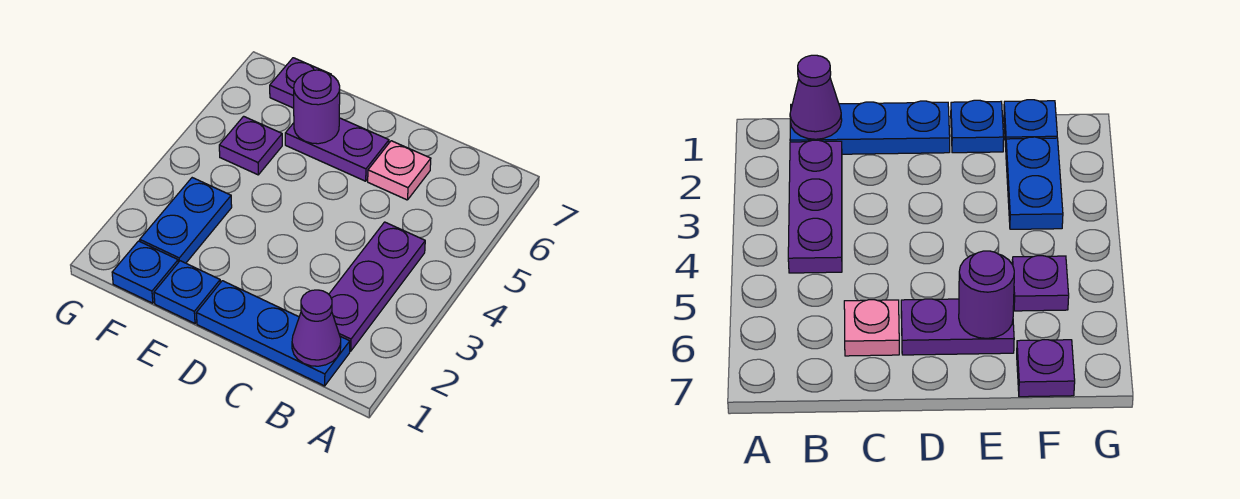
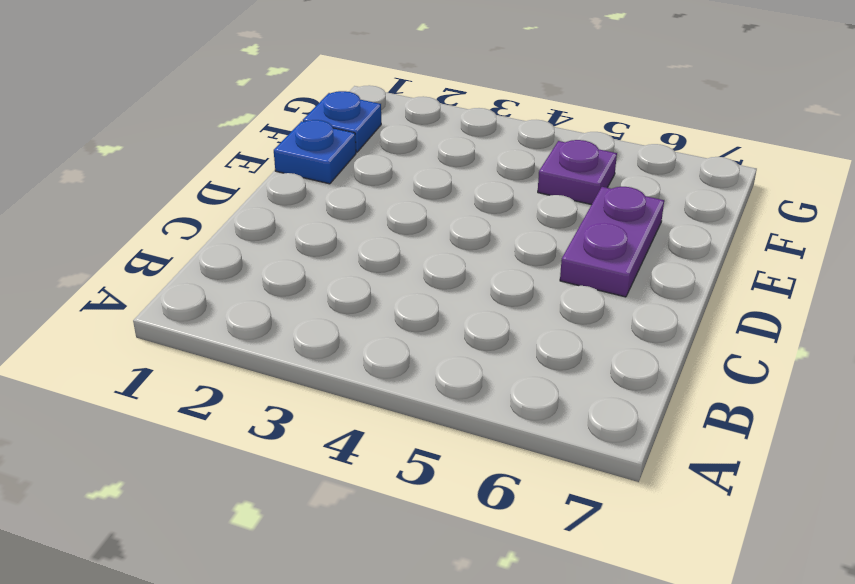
none -> blue 1x3 plate [196,281,350,386]
none -> purple 1x3 plate [329,222,425,351]

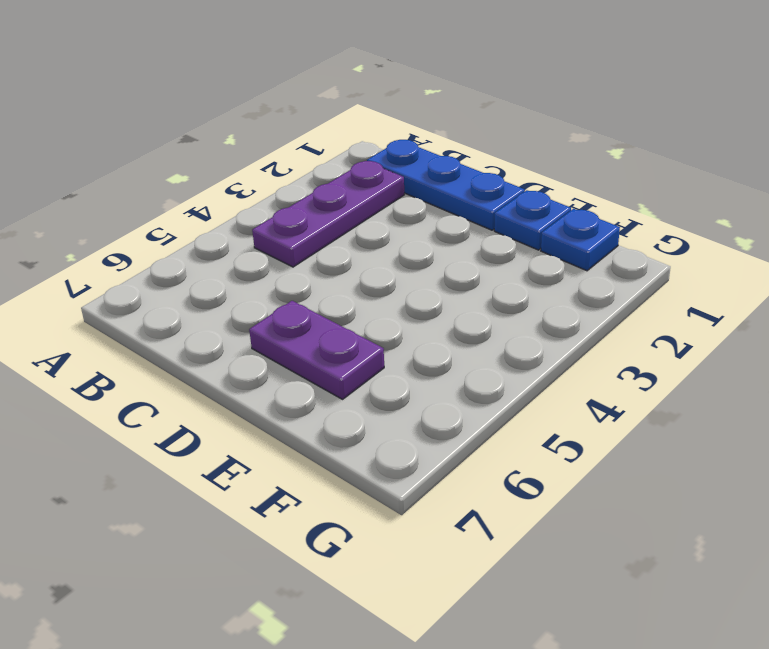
none -> pink 1x1 plate [368,141,431,200]
none -> blue 1x2 plate [140,178,232,263]

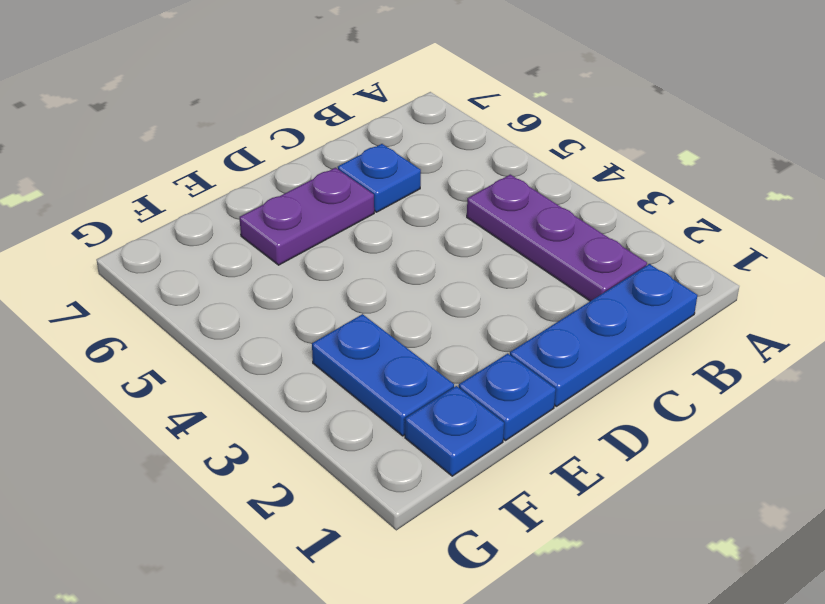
blue 1x1 plate [338,144,421,212] -> pink 1x1 plate [368,141,431,200]
none -> purple 1x1 plate [219,116,282,175]
none -> purple 1x1 plate [270,58,331,108]

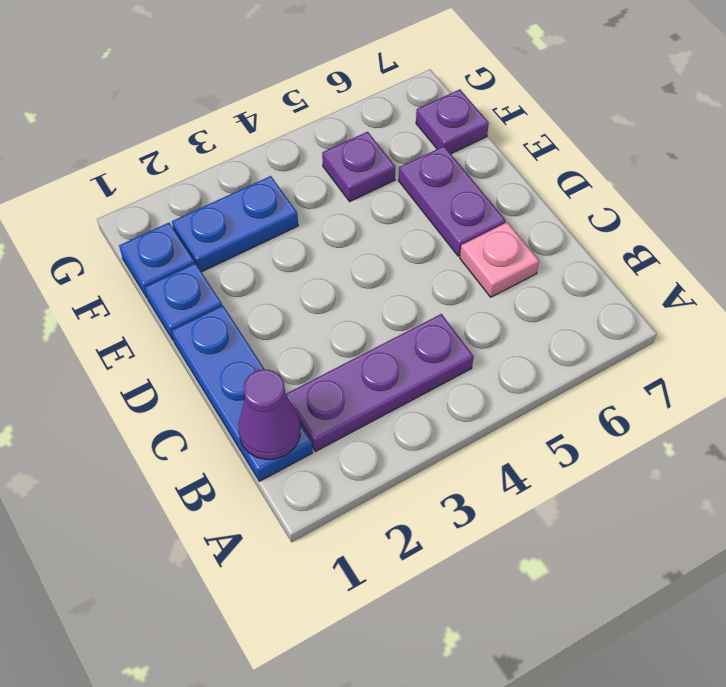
none -> purple 1x1 round brick [294,70,340,144]

